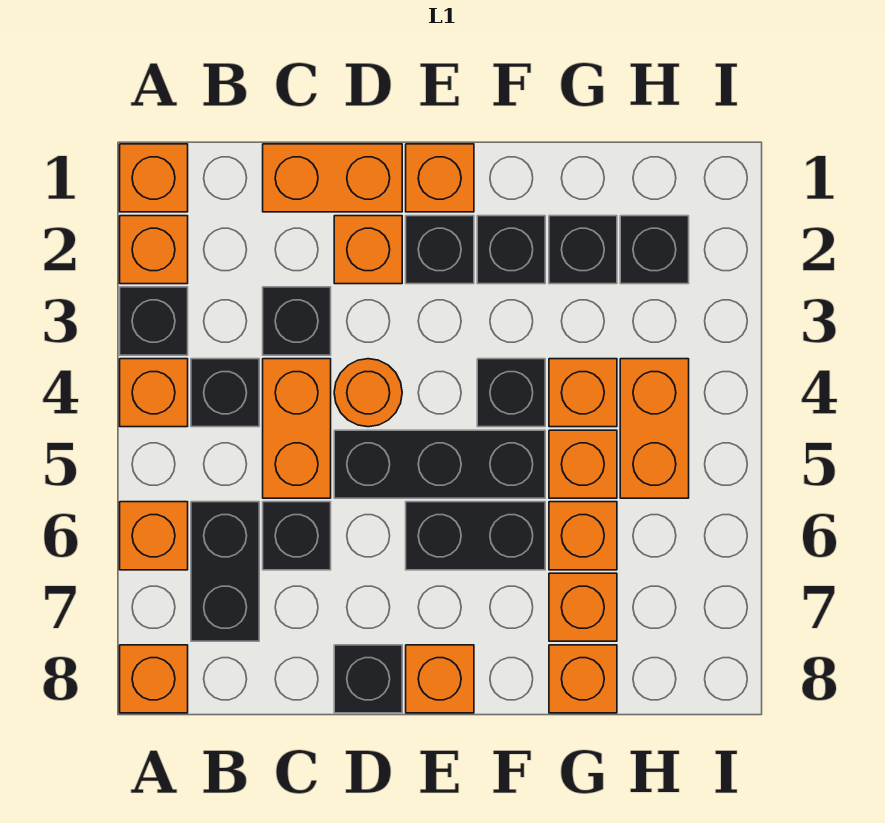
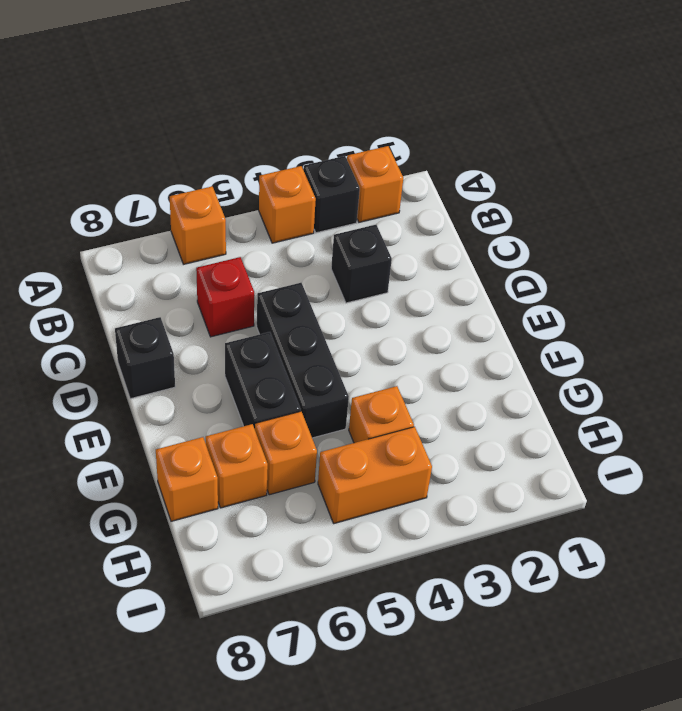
red 1x1 brick [196,257,254,337] -> black 1x1 brick [263,502,331,570]
none -> orange 1x1 brick [120,144,188,212]
none -> orange 1x1 brick [120,645,188,713]
none -> black 1x1 brick [191,359,259,427]
none -> black 1x2 brick [191,502,259,641]

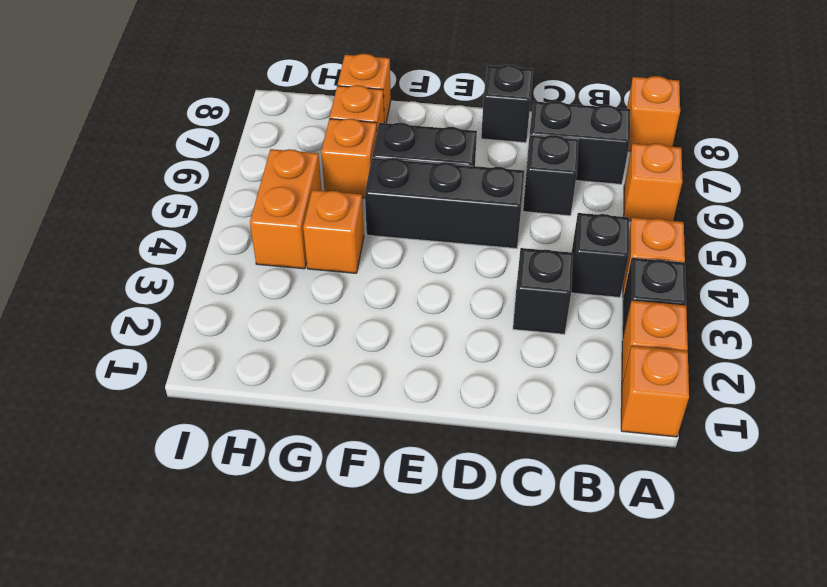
black 1x2 brick [526,101,630,184] -> black 1x2 brick turned to [191,502,259,641]
none -> orange 1x2 brick [263,144,402,212]
none -> orange 1x2 brick [263,359,331,498]
none -> orange 1x1 brick [334,216,402,284]
none -> orange 1x1 round brick [334,359,402,427]

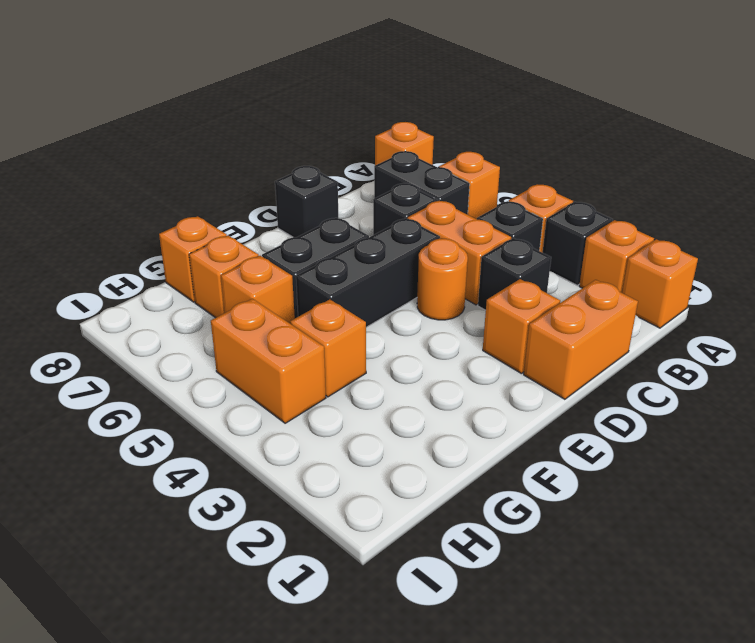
none -> orange 1x1 brick [406,144,474,212]
none -> black 1x1 brick [406,216,474,284]
none -> orange 1x1 brick [406,645,474,713]
none -> black 1x1 brick [477,216,545,284]

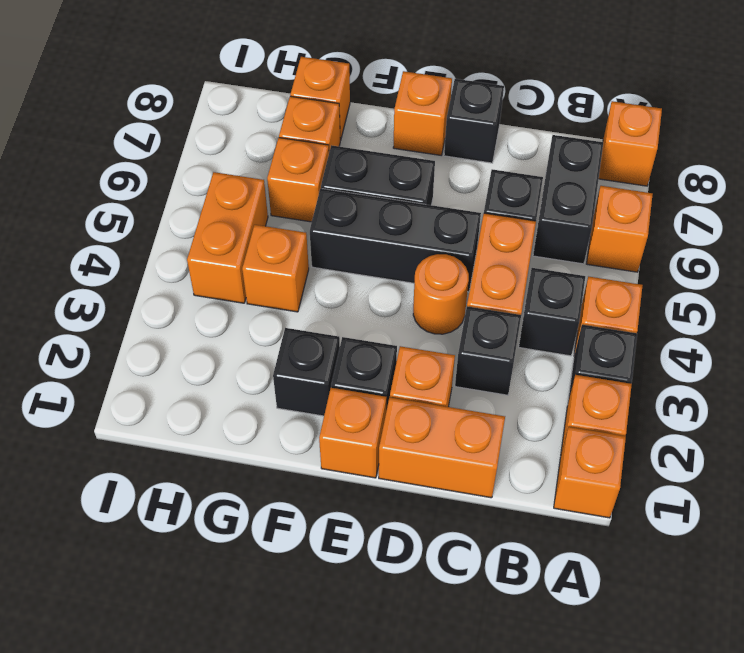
none -> black 1x1 brick [477,359,545,427]
none -> black 1x1 brick [549,216,617,284]
none -> orange 1x1 brick [549,430,617,498]
none -> black 1x1 brick [620,216,689,284]

